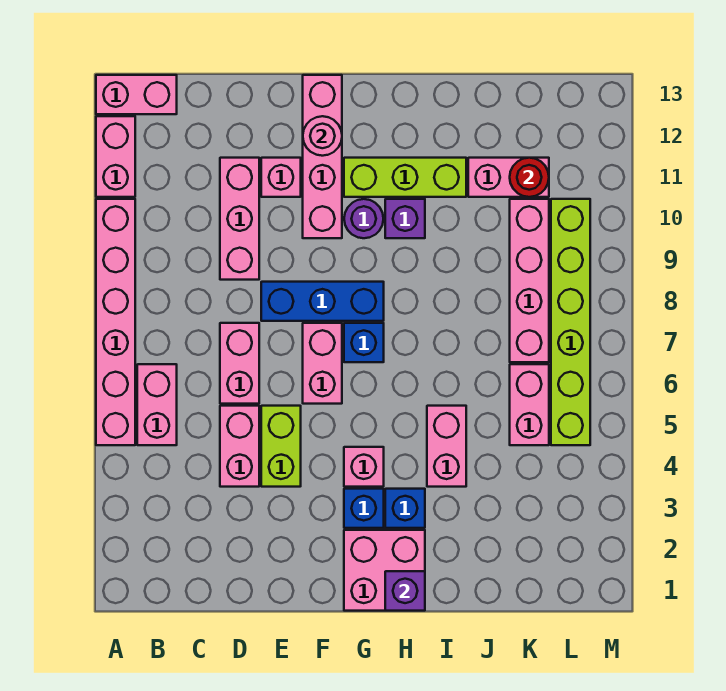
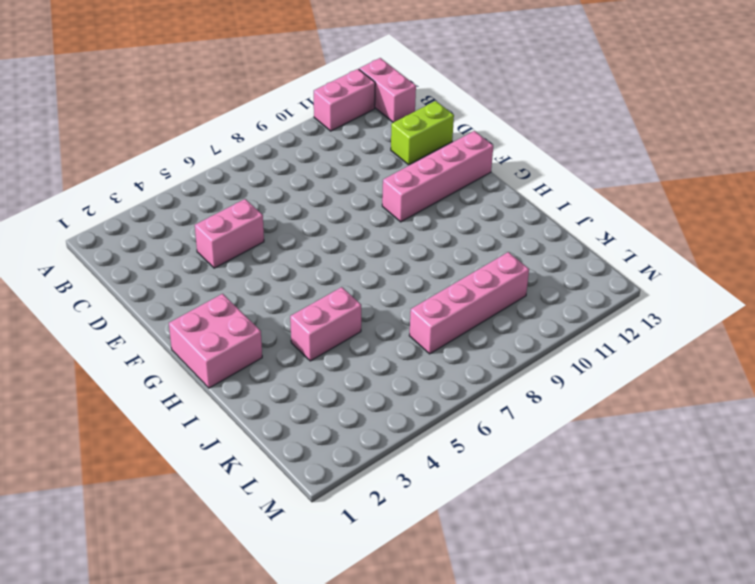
lime 1x2 brick [391,101,454,165] -> lime 1x2 brick moved to [261,406,301,487]
none -> pink 1x6 brick [96,199,135,445]
none -> pink 1x2 brick [137,364,177,445]
none -> pink 1x2 brick [220,323,259,404]

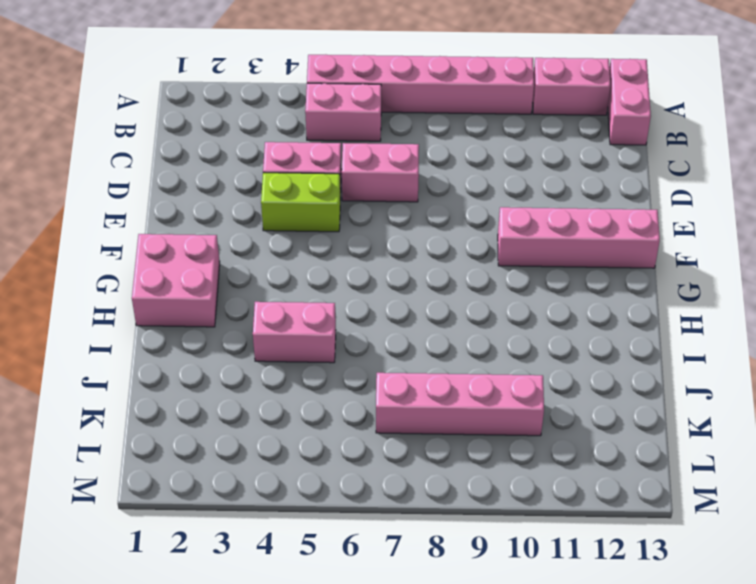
none -> pink 1x3 brick [220,158,259,280]
none -> blue 1x3 brick [261,282,384,321]
none -> pink 1x1 brick [261,158,301,197]

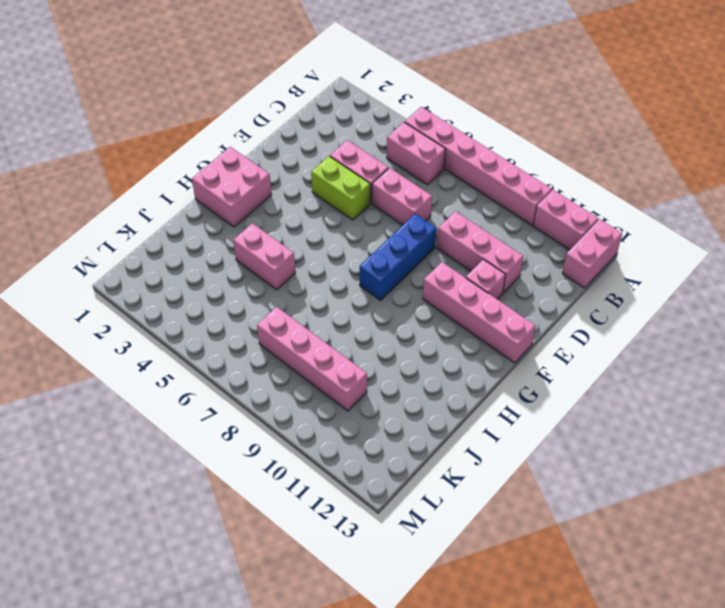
none -> pink 1x2 brick [303,323,342,404]
none -> blue 1x1 brick [344,489,384,528]
none -> pink 1x1 brick [344,447,384,487]

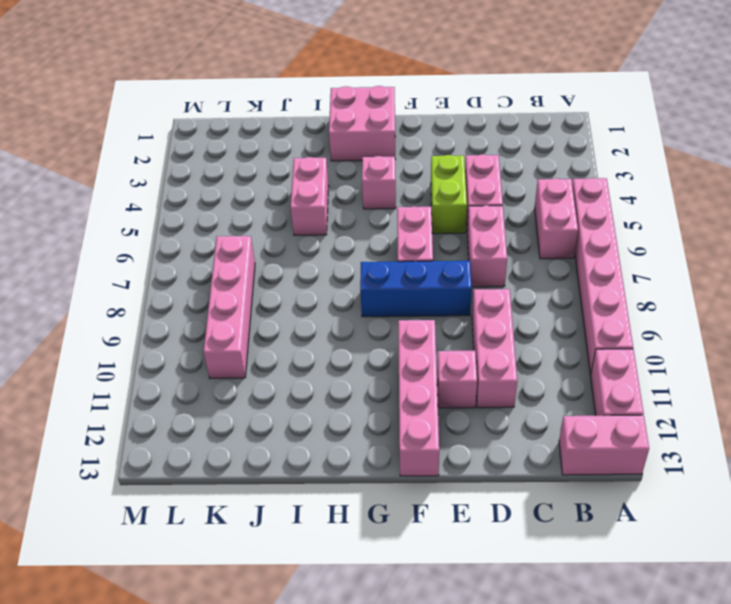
none -> blue 1x1 brick [344,489,384,528]
none -> blue 1x1 brick [344,323,384,362]
none -> purple 1x1 round brick [344,199,383,238]

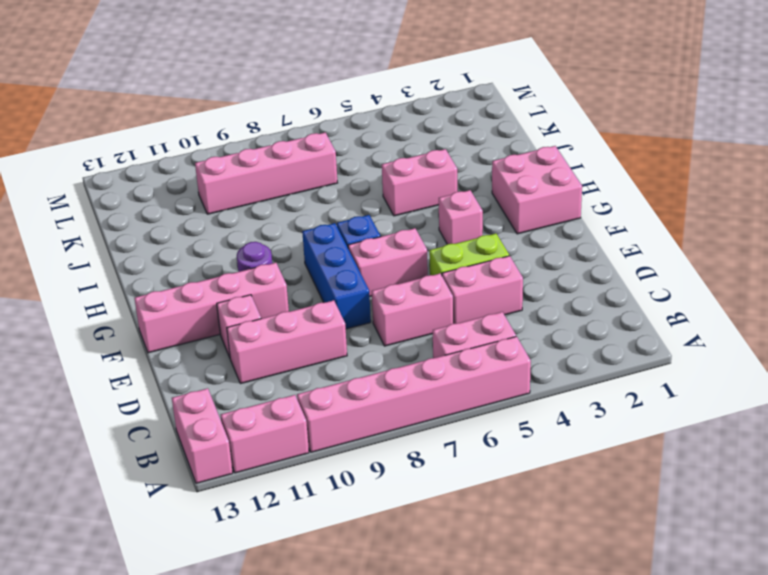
none -> blue 1x1 brick [344,489,384,528]
none -> lime 1x3 brick [344,158,466,197]
none -> blue 1x1 brick [385,489,425,528]

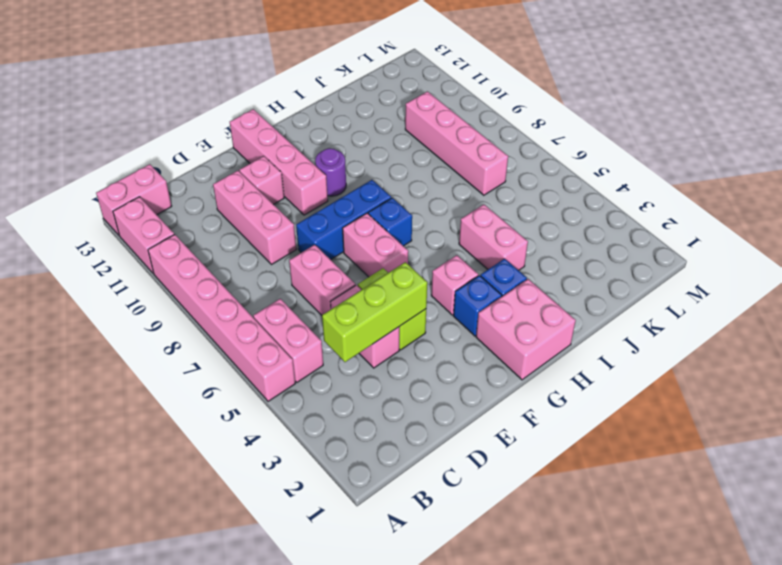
lime 1x3 brick [322,262,427,362] -> lime 1x3 brick moved to [344,158,466,197]
none -> purple 1x1 brick [385,199,425,238]
none -> pink 1x2 brick [468,158,549,197]
none -> pink 1x2 brick [510,364,549,445]

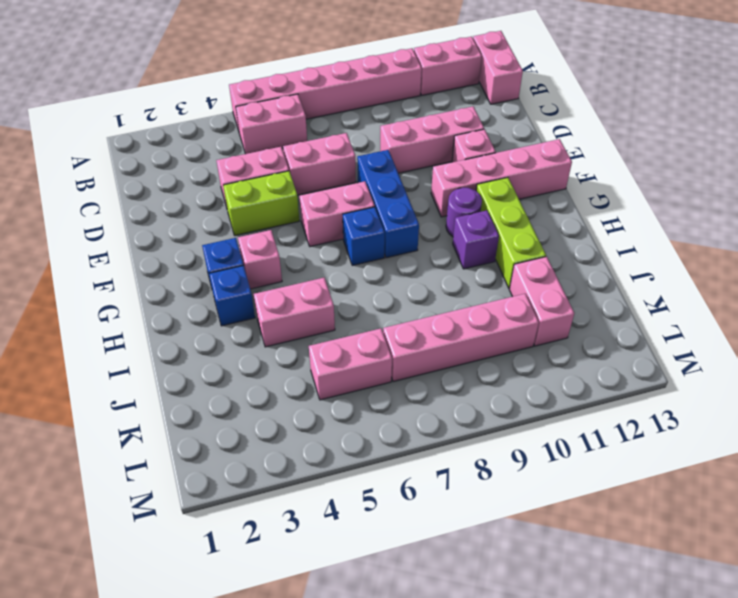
none -> pink 2x2 brick [344,530,425,611]
none -> lime 1x6 brick [551,199,590,445]
none -> pink 1x1 round brick [303,116,342,156]

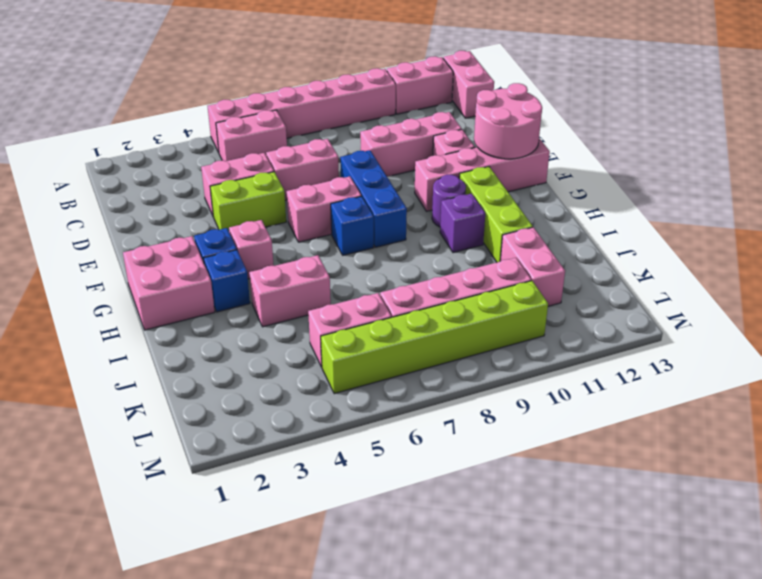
pink 2x2 round brick [474,83,542,159] -> pink 1x1 round brick [303,116,342,156]
none -> purple 1x1 brick [385,571,425,611]
none -> red 1x1 round brick [510,158,549,197]

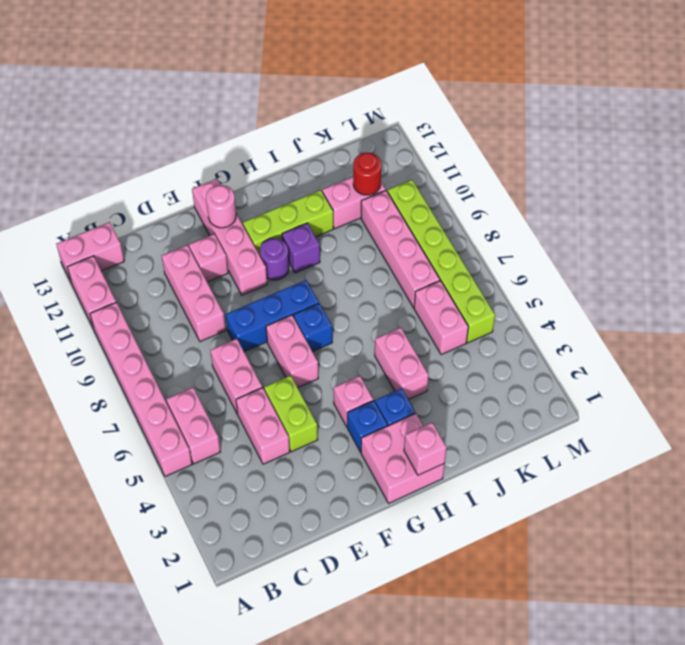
pink 1x1 brick [404,423,447,475] -> purple 1x1 brick [385,571,425,611]

